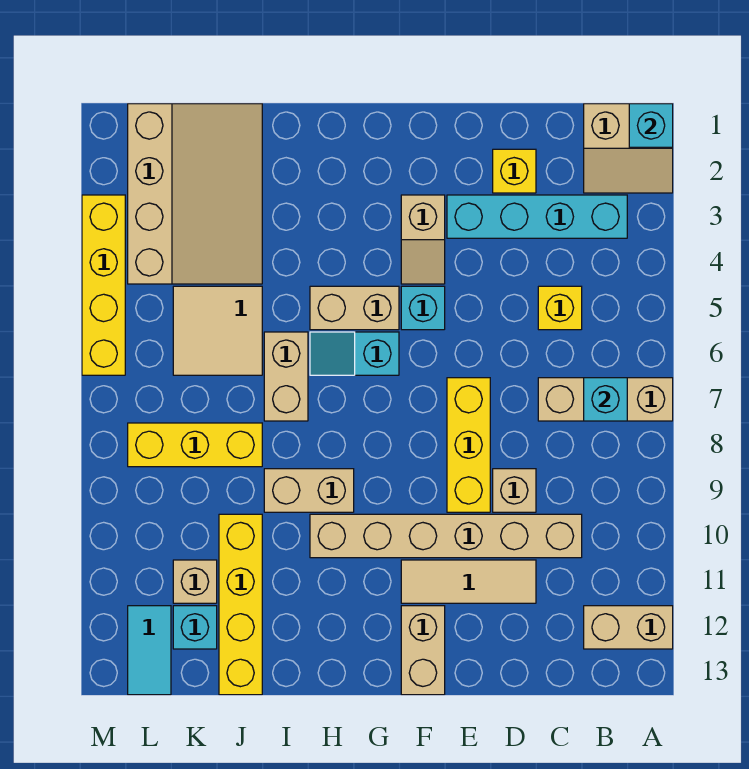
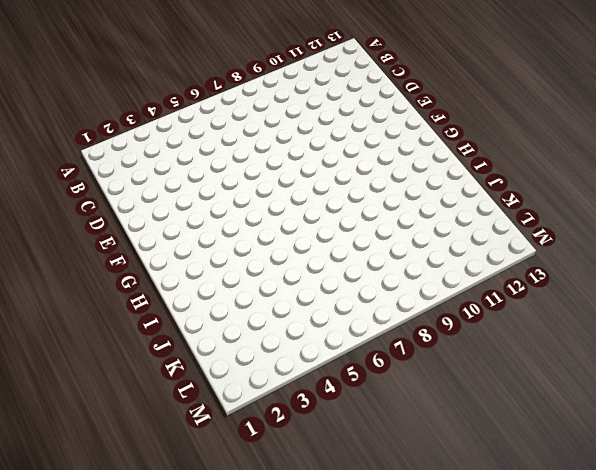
none -> tan 2x2 slope [584,104,673,193]
none -> tan 1x3 brick [538,378,673,421]
none -> tan 1x2 brick [584,606,673,649]

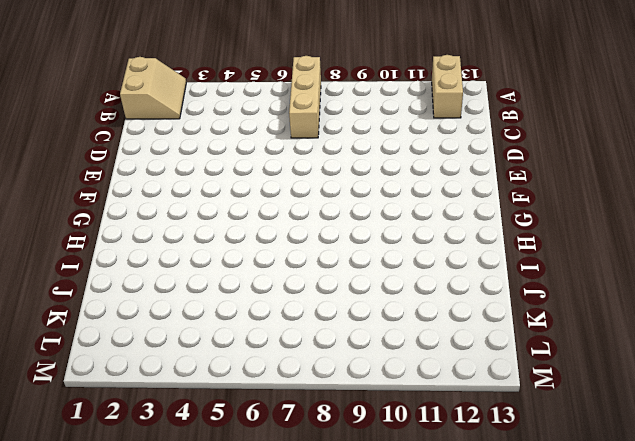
none -> cyan 1x4 brick [447,195,627,238]
none -> yellow 1x1 brick [538,286,582,330]
none -> tan 1x6 brick [310,514,582,558]

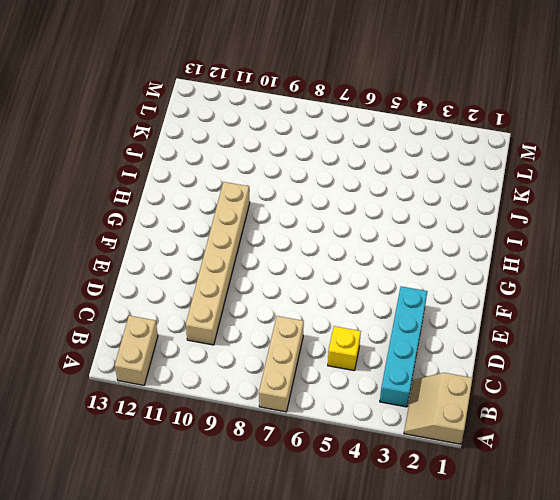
none -> yellow 1x1 brick [493,149,536,193]
none -> tan 1x1 brick [493,469,536,512]
none -> tan 1x3 tile [401,560,536,603]

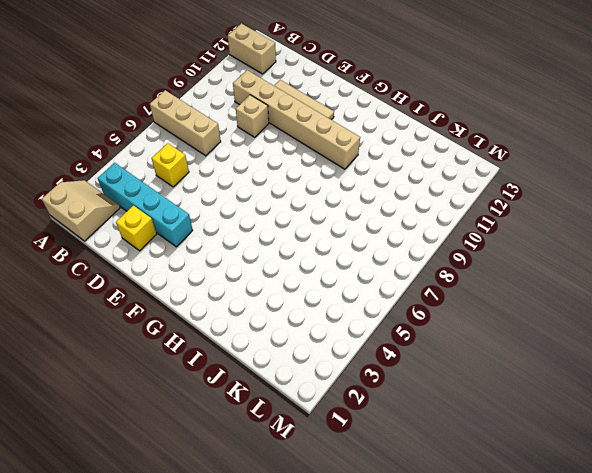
none -> yellow 1x3 brick [447,378,490,512]
none -> tan 1x2 slope [401,195,445,284]
none -> cyan 1x1 brick [401,286,445,330]

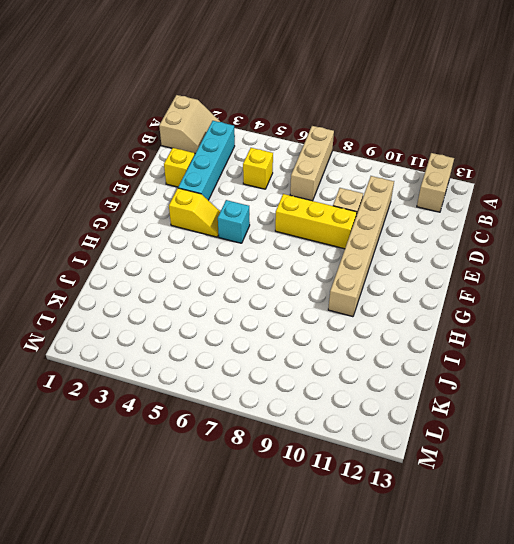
yellow 1x2 slope [169,188,220,237] -> tan 1x2 slope [401,195,445,284]
none -> tan 1x3 tile [401,560,536,603]
none -> tan 1x2 brick [401,606,445,695]
none -> tan 1x2 brick [310,286,399,330]

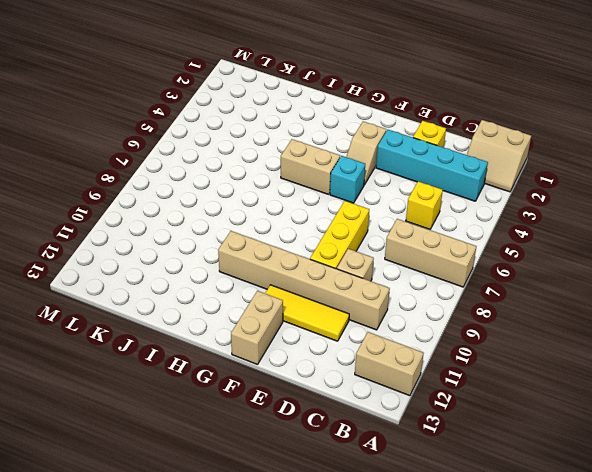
yellow 1x3 tile [265,285,349,341] -> tan 1x3 tile [401,560,536,603]
none -> cyan 1x2 slope [310,332,399,375]
none -> tan 1x2 brick [264,469,354,512]
none -> tan 1x2 brick [264,332,308,421]

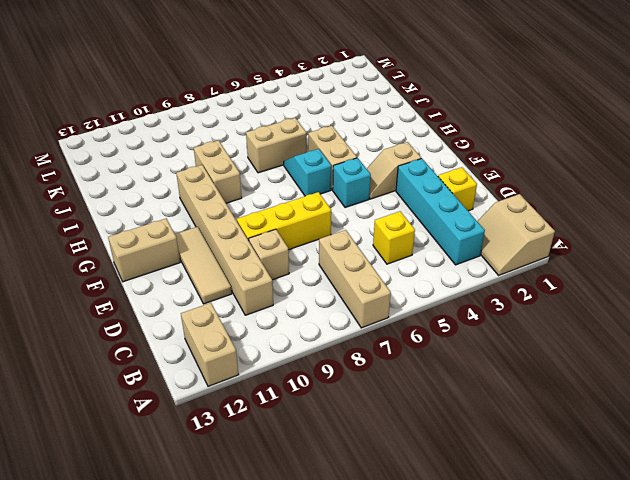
none -> tan 3x4 slope [128,104,262,284]
none -> tan 2x2 tile [173,286,262,375]
none -> yellow 1x3 brick [128,423,262,467]

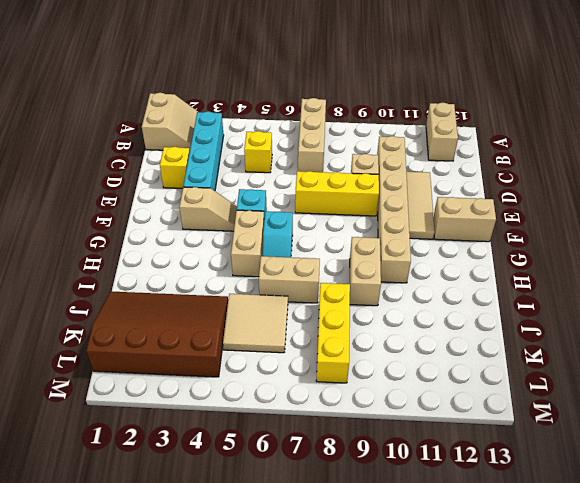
brown 3x4 slope [86,291,228,377] -> tan 3x4 slope [128,104,262,284]
none -> yellow 1x4 brick [219,514,262,695]
none -> tan 1x1 brick [173,560,217,603]
none -> cyan 1x1 brick [173,606,217,649]

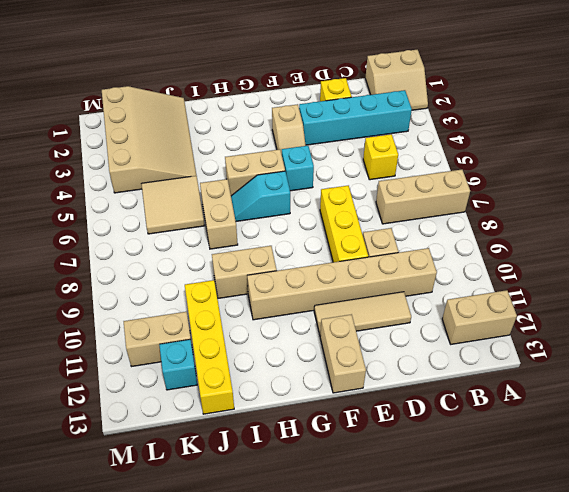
tan 1x2 brick [124,312,192,367] -> tan 1x1 brick [173,560,217,603]
none -> yellow 1x3 brick [128,423,262,467]
none -> cyan 1x2 tile [128,606,171,695]
none -> yellow 1x4 brick [82,195,125,375]

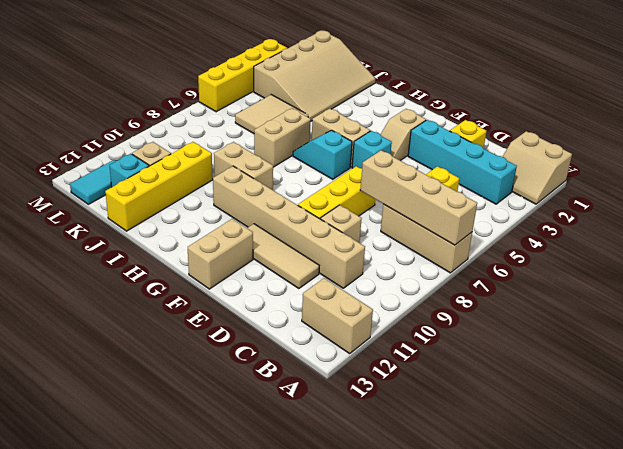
tan 1x4 brick [360,150,477,245] -> cyan 1x1 brick [584,378,627,421]
none -> yellow 1x3 brick [128,423,262,467]
none -> cyan 1x1 brick [629,104,673,147]

